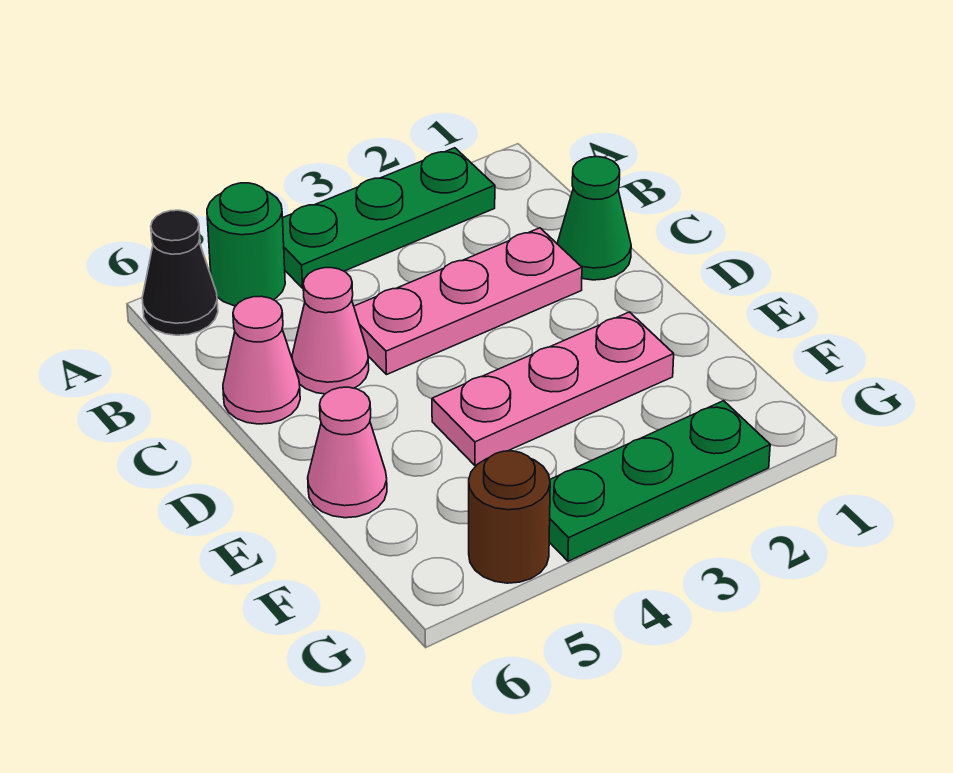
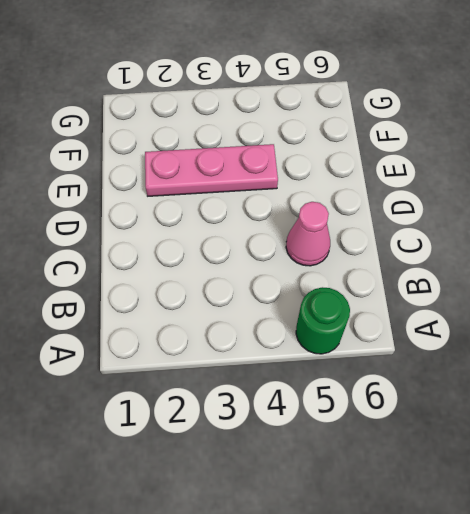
none -> green 1x3 plate [282,148,495,288]
none -> black 1x1 cone [142,210,218,335]

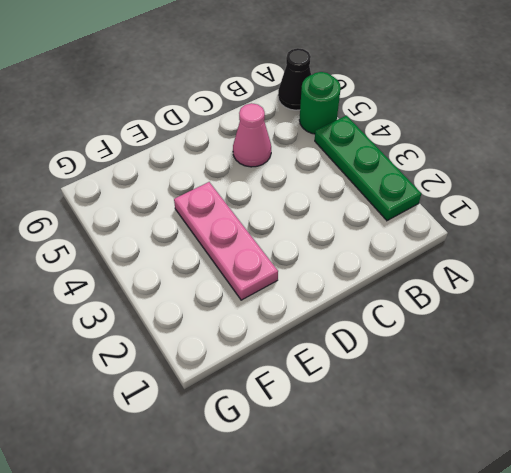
none -> green 1x1 cone [557,157,631,280]
none -> pink 1x3 plate [354,228,582,375]

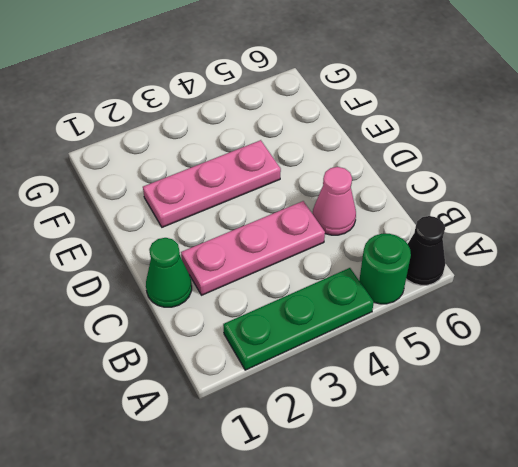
none -> pink 1x1 cone [223,296,300,424]
none -> pink 1x1 cone [308,387,387,518]

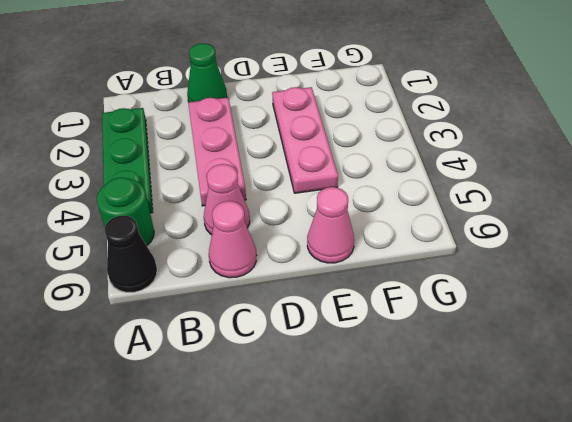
none -> green 1x3 plate [549,401,770,561]
none -> brown 1x1 round brick [469,451,550,583]

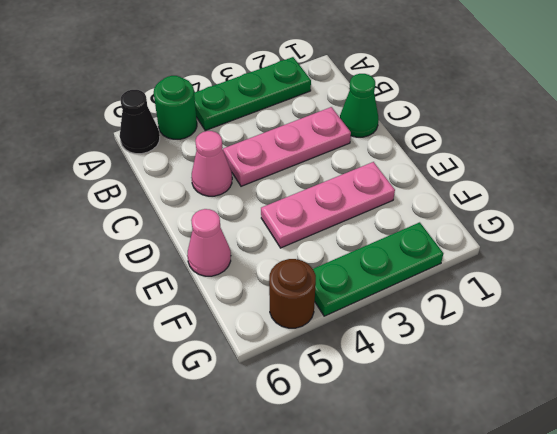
none -> pink 1x1 cone [223,296,300,424]

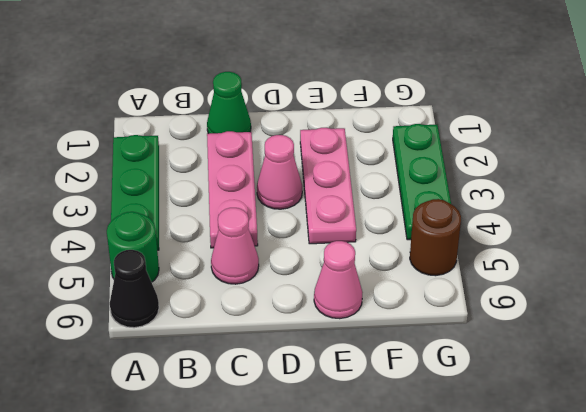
pink 1x1 cone [257,135,302,209] -> pink 1x1 cone moved to [223,296,300,424]

